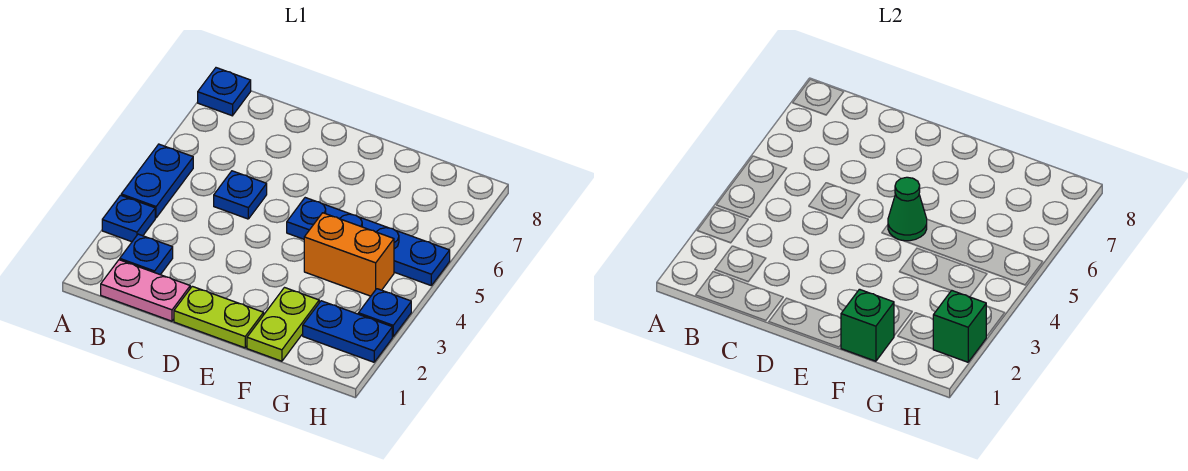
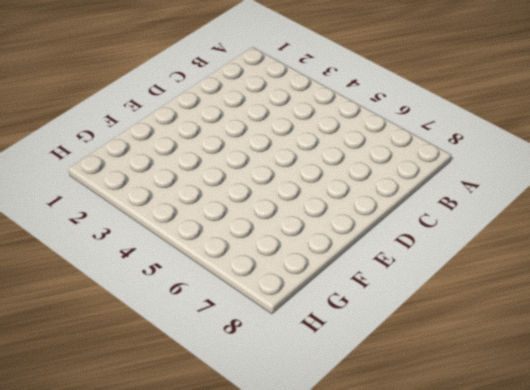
none -> blue 1x1 plate [102,195,155,242]
none -> blue 1x2 plate [121,144,193,218]
none -> blue 1x1 plate [198,68,251,116]

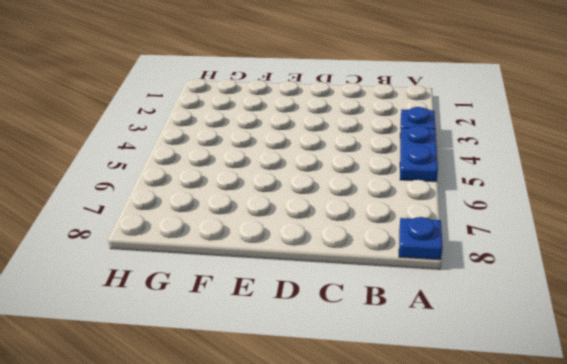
none -> pink 1x2 plate [101,260,190,321]
none -> blue 1x1 plate [120,234,173,275]
none -> blue 1x1 plate [214,171,267,219]

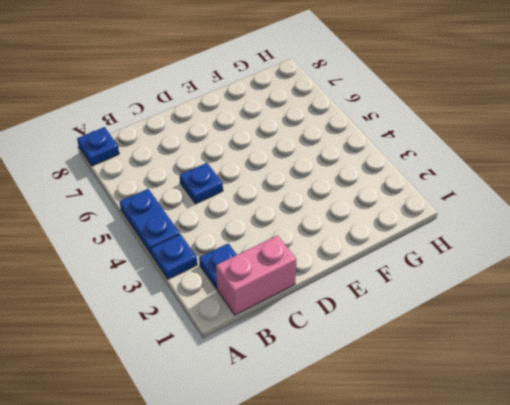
pink 1x2 brick [216,235,297,315] -> pink 1x2 plate [101,260,190,321]
none -> lime 1x2 plate [174,286,264,348]
none -> blue 1x4 plate [287,198,450,285]
none -> lime 1x2 plate [247,288,319,361]

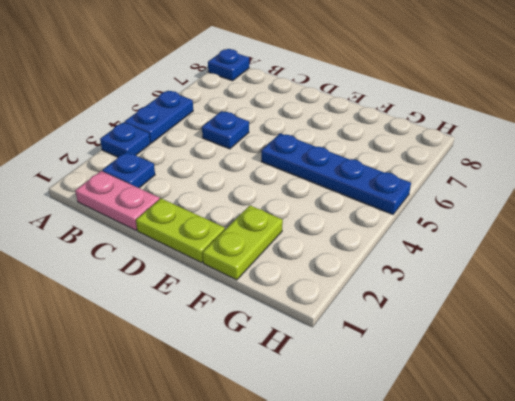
none -> orange 1x2 brick [304,213,394,296]
none -> blue 1x2 plate [303,301,392,362]
none -> blue 1x1 plate [358,289,411,337]

